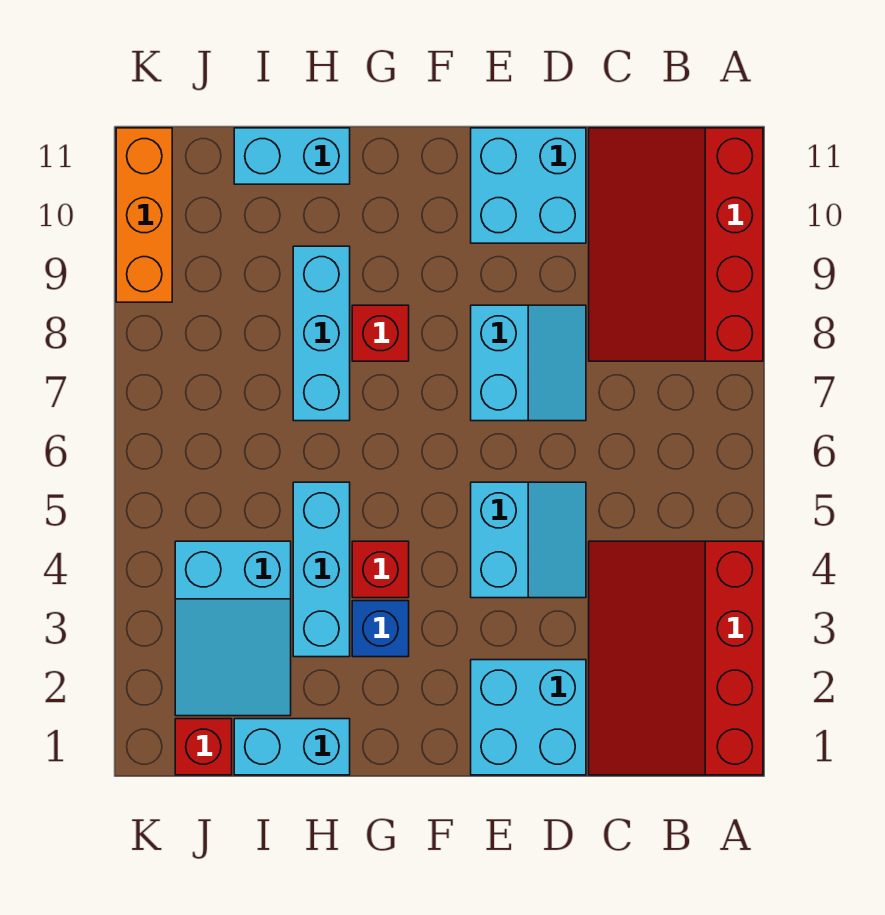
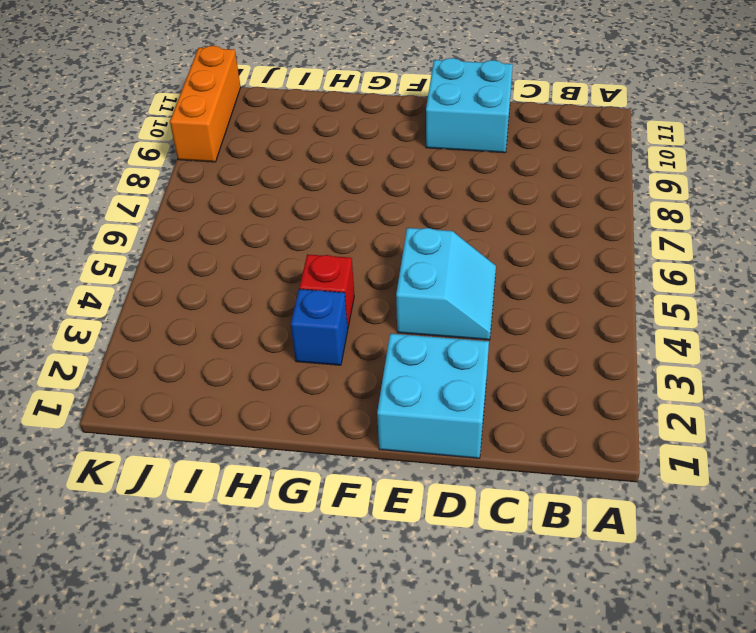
none -> red 3x4 slope [589,541,763,775]
none -> red 3x4 slope [589,128,763,361]
none -> cyan 2x2 slope [471,305,586,421]

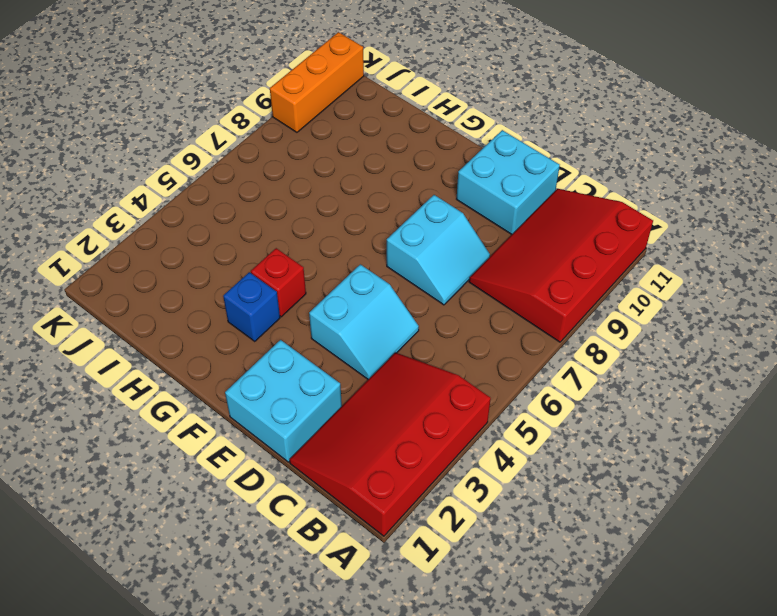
none -> red 1x1 brick [352,305,409,361]
none -> cyan 1x2 brick [234,719,350,775]
none -> cyan 1x3 brick [293,482,350,657]

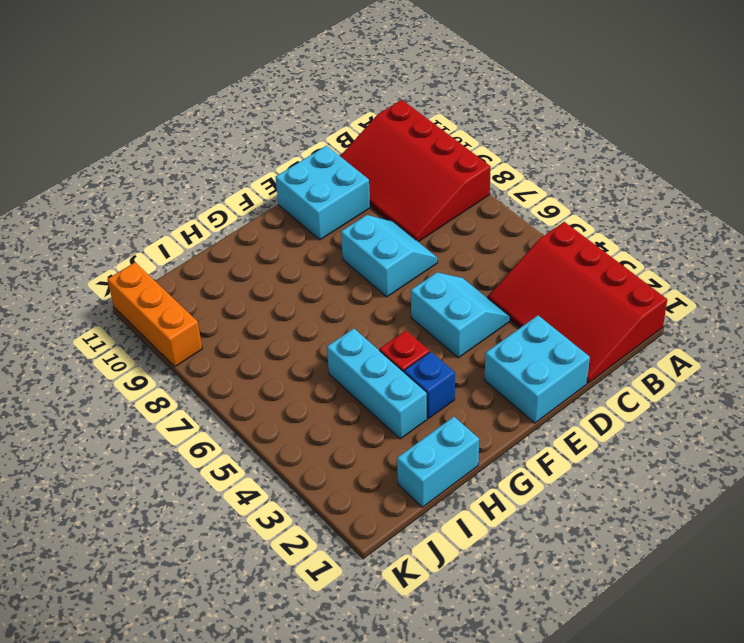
none -> red 1x1 brick [352,305,409,361]
none -> cyan 1x3 brick [293,246,350,421]
none -> cyan 1x2 brick [234,128,350,184]

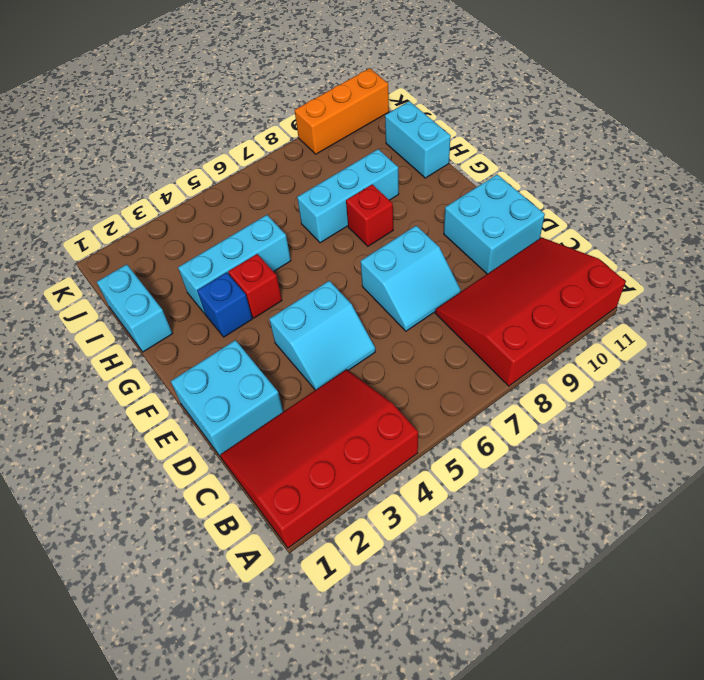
none -> cyan 2x3 slope [175,541,291,716]
none -> red 1x1 brick [175,719,232,775]

